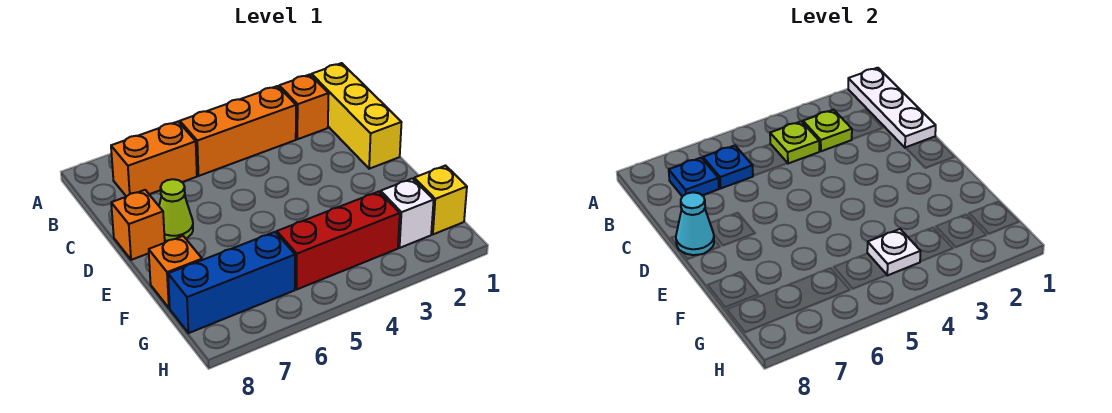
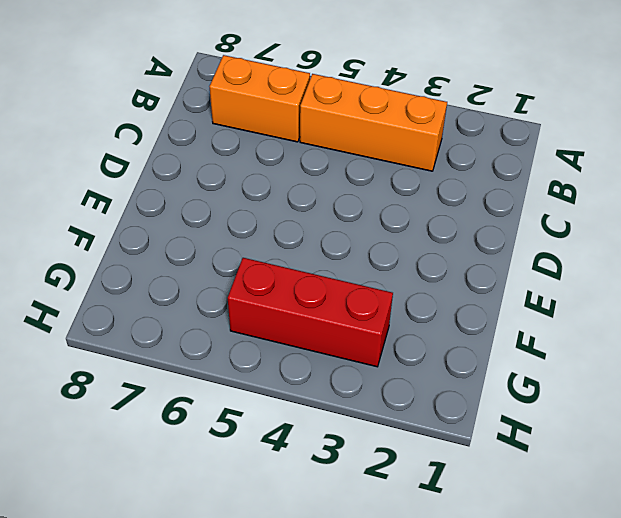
none -> yellow 1x3 brick [312,63,402,169]
none -> orange 1x1 brick [279,74,329,139]
none -> lime 1x1 cone [159,179,193,241]

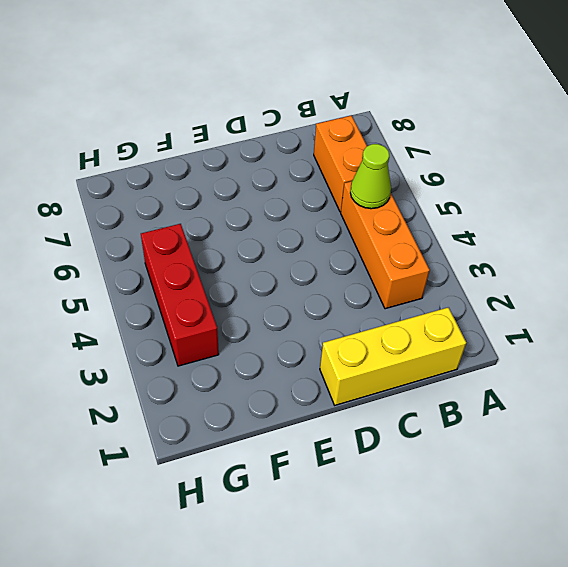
lime 1x1 cone [350,144,391,209] -> lime 1x1 cone moved to [159,179,193,241]
none -> orange 1x1 brick [279,74,329,139]
none -> orange 1x1 brick [111,190,165,260]
none -> orange 1x1 brick [149,236,202,308]

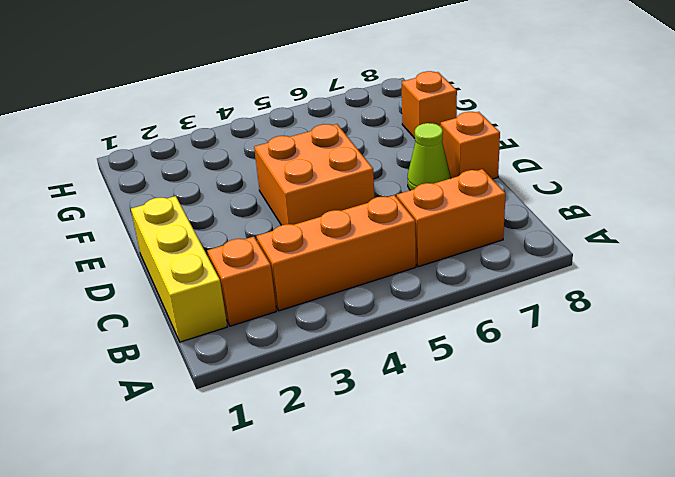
orange 2x2 brick [254,124,374,225] -> none
none -> yellow 1x1 brick [414,166,467,234]
none -> white 1x1 brick [381,178,434,248]
none -> red 1x3 brick [277,192,400,289]

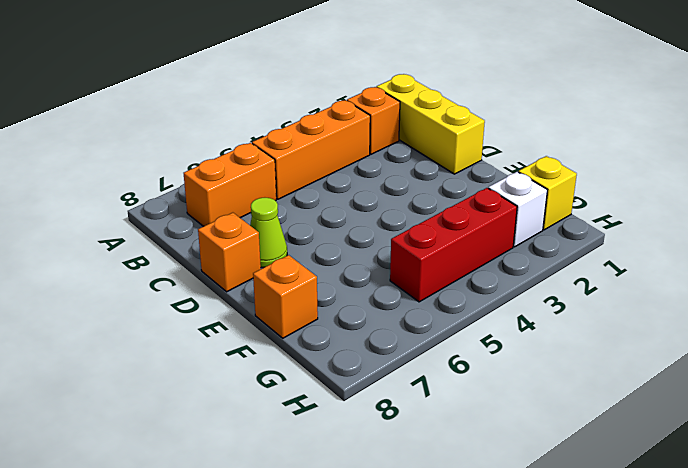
none -> blue 1x3 brick [168,232,295,333]
none -> white 1x3 plate [848,68,936,148]
none -> lime 1x1 plate [803,110,852,151]

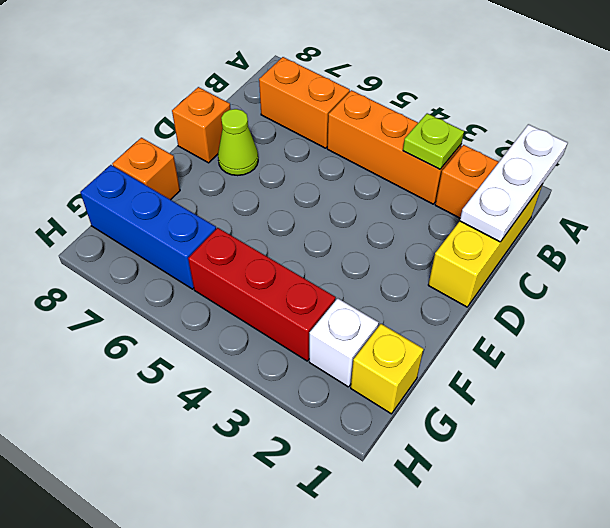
none -> lime 1x1 plate [770,121,819,164]
none -> blue 1x1 plate [703,145,753,188]
none -> blue 1x1 plate [669,158,719,196]

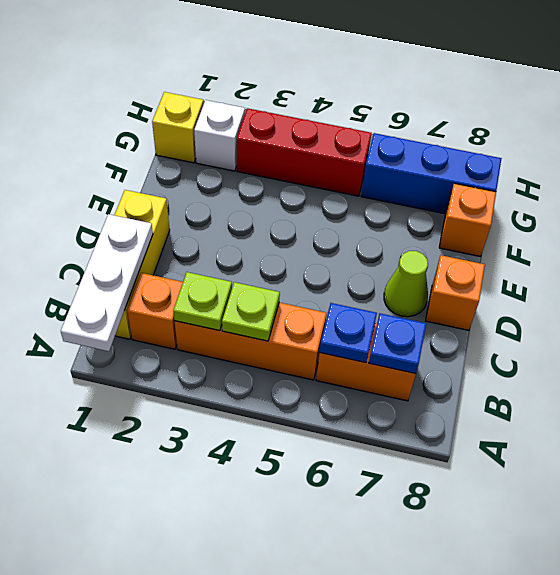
none -> cyan 1x1 cone [676,192,714,255]
none -> white 1x1 plate [867,229,920,275]

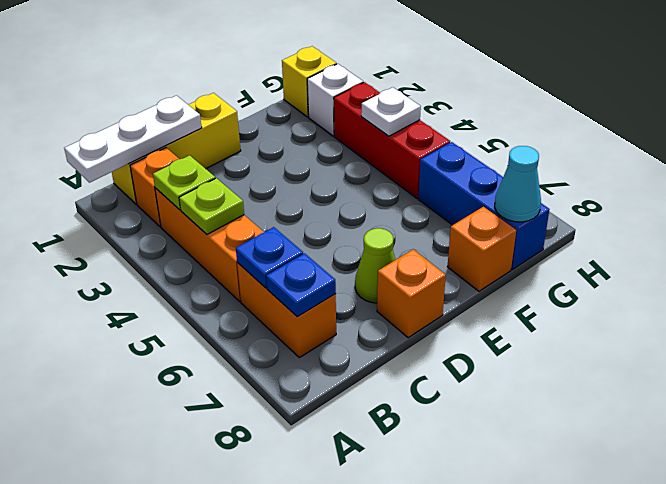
cyan 1x1 cone [495,146,541,222] -> cyan 1x1 cone moved to [676,192,714,255]

